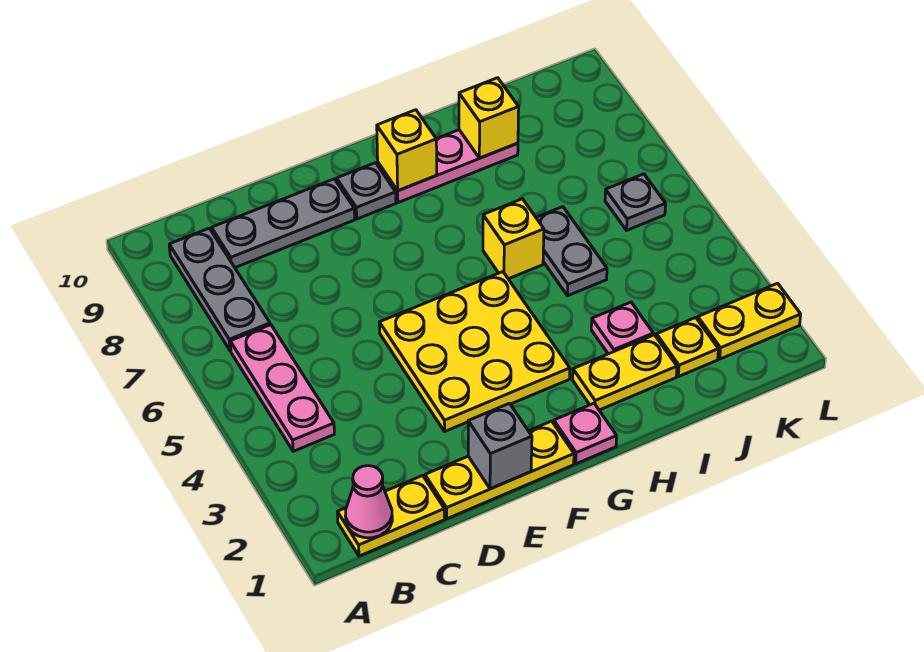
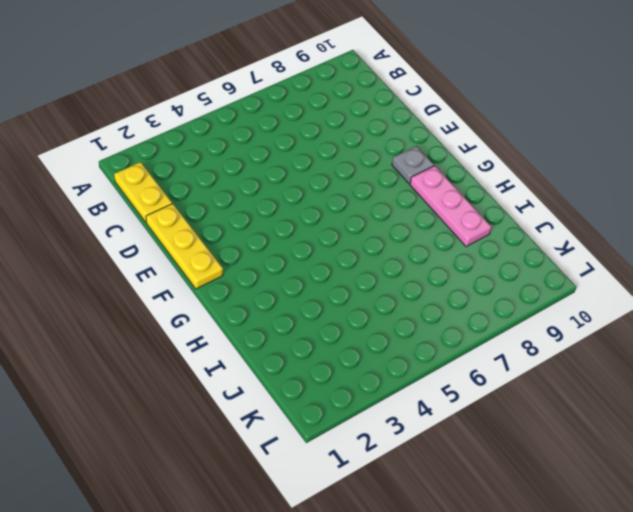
none -> pink 1x3 plate [230,325,334,451]
none -> grey 1x3 plate [169,228,270,351]
none -> grey 1x3 plate [212,179,355,268]

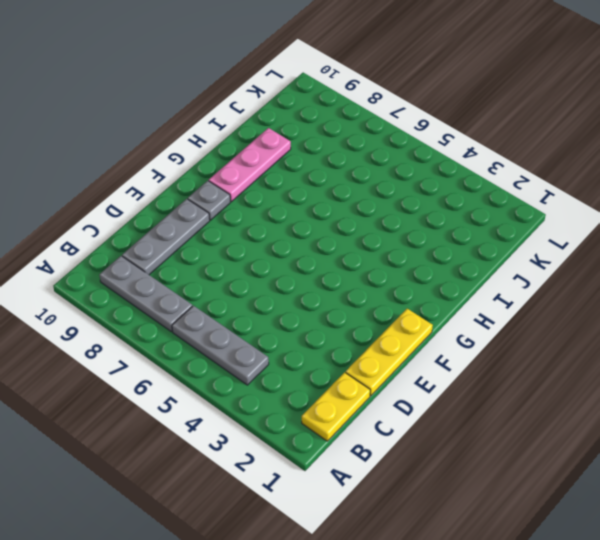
grey 1x3 plate [172,306,269,385] -> pink 1x3 plate [230,325,334,451]
none -> yellow 3x3 plate [379,272,570,431]
none -> pink 1x1 plate [554,403,617,464]
none -> yellow 1x2 plate [573,335,677,410]

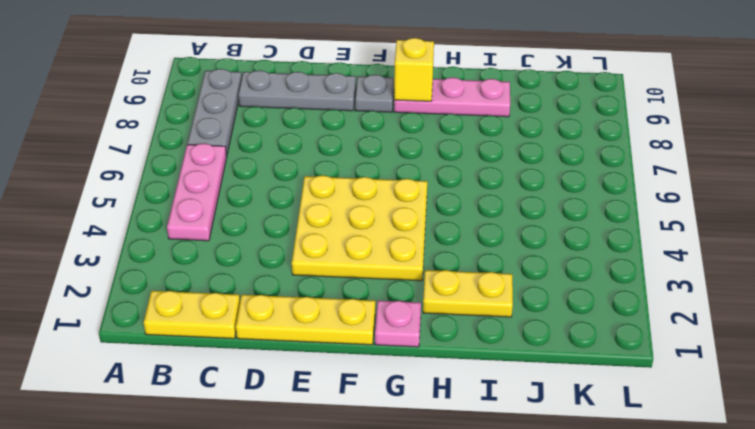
none -> yellow 1x1 brick [483,199,544,279]
none -> pink 1x1 plate [591,302,653,354]
none -> grey 1x2 plate [536,207,607,296]

